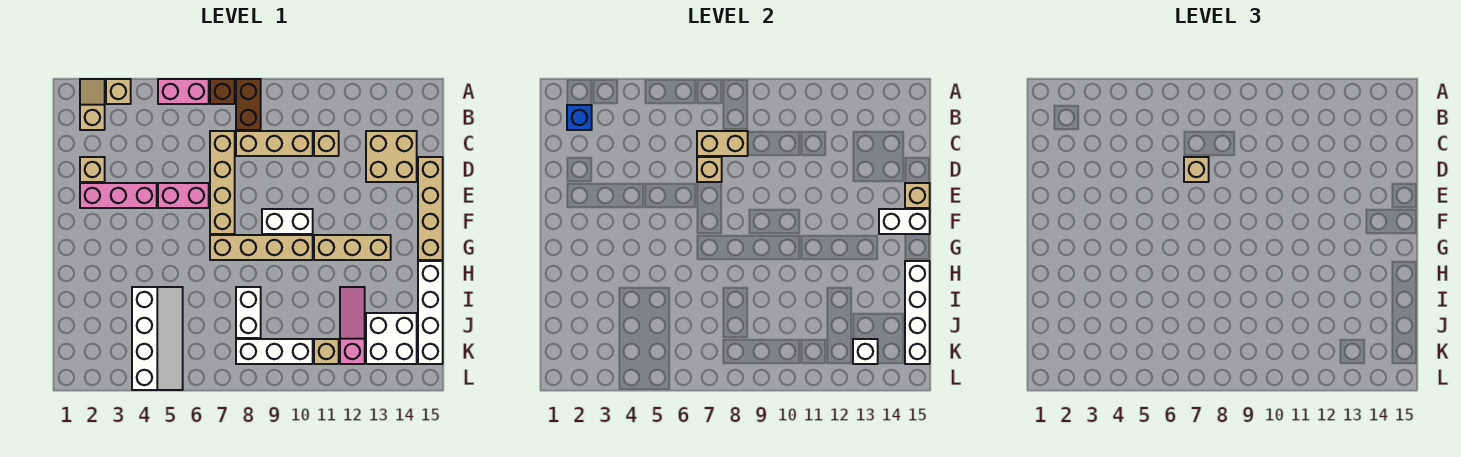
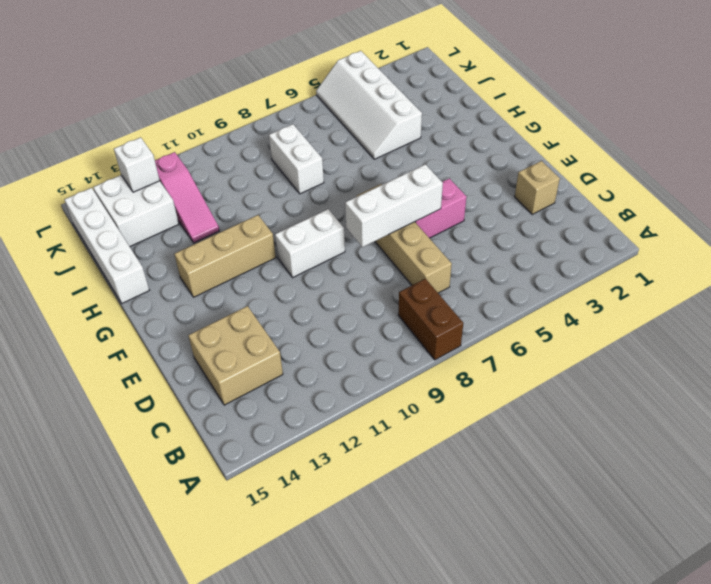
white 1x3 brick [345,164,443,247] -> white 1x3 brick moved to [236,339,313,364]
none -> tan 1x2 slope [80,79,105,130]
none -> tan 1x1 brick [106,79,131,104]
none -> pink 1x2 brick [158,79,209,104]
none -> brown 1x1 brick [210,79,235,104]

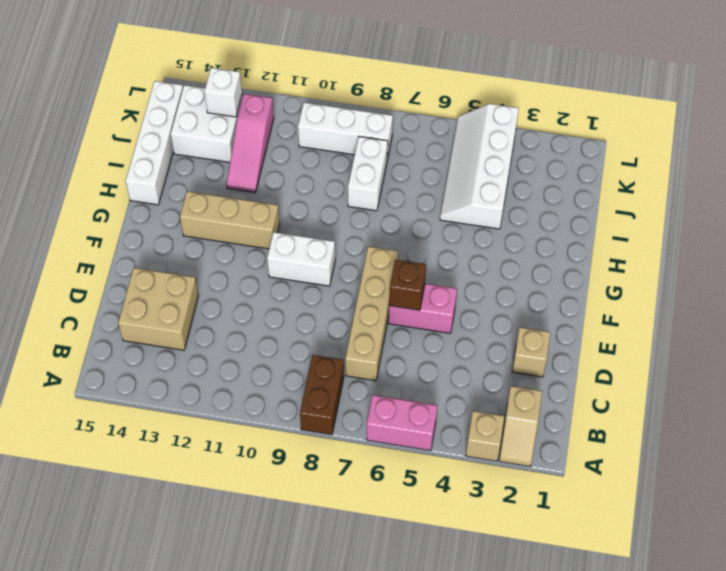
brown 1x1 brick [389,260,426,310] -> brown 1x1 brick moved to [210,79,235,104]
none -> tan 1x3 brick [236,131,313,156]
none -> tan 1x1 brick [314,131,339,156]
none -> tan 1x4 brick [418,157,443,260]
none -> pink 1x3 brick [80,183,157,208]

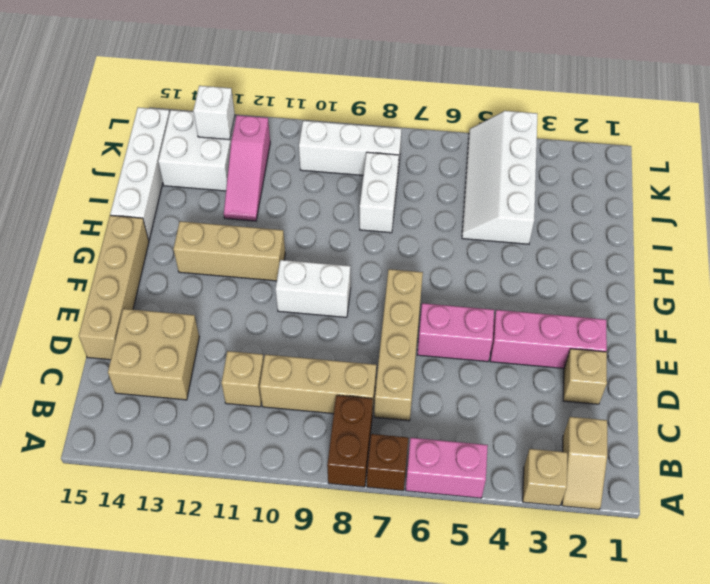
none -> tan 1x4 brick [210,235,313,260]
none -> tan 1x1 brick [314,339,339,364]
none -> blue 1x1 brick [567,105,592,130]
none -> tan 1x2 brick [697,131,748,156]

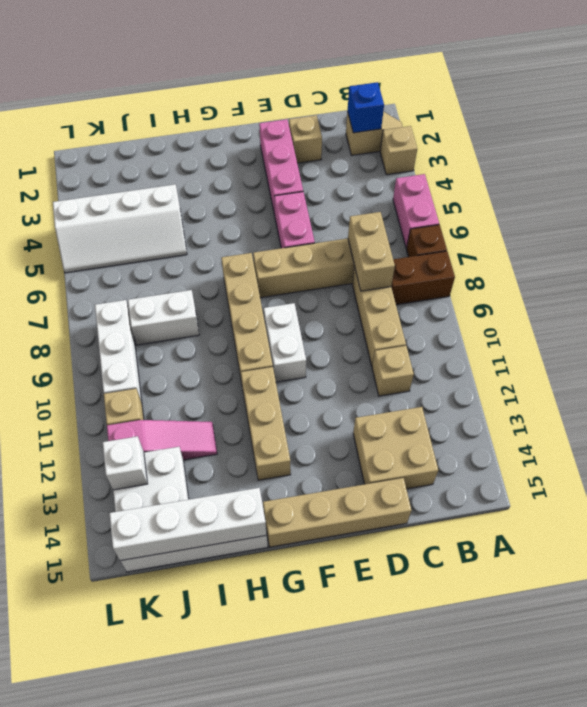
none -> tan 1x1 brick [697,157,722,182]
none -> tan 1x1 brick [905,183,930,208]
none -> white 1x2 brick [879,209,930,234]
none -> tan 1x1 brick [1184,157,1209,182]

